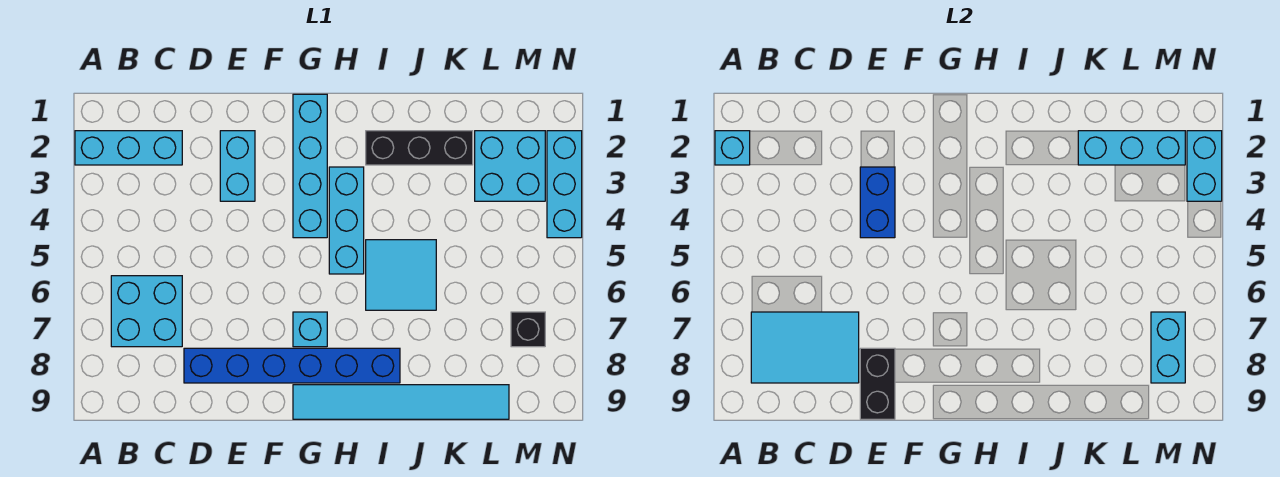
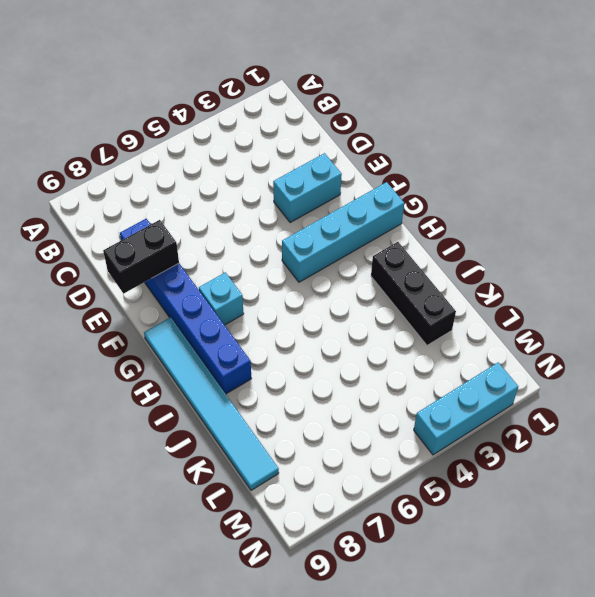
none -> cyan 1x3 brick [75,131,182,165]
none -> cyan 2x2 brick [111,276,182,347]
none -> cyan 1x3 brick [329,167,364,274]

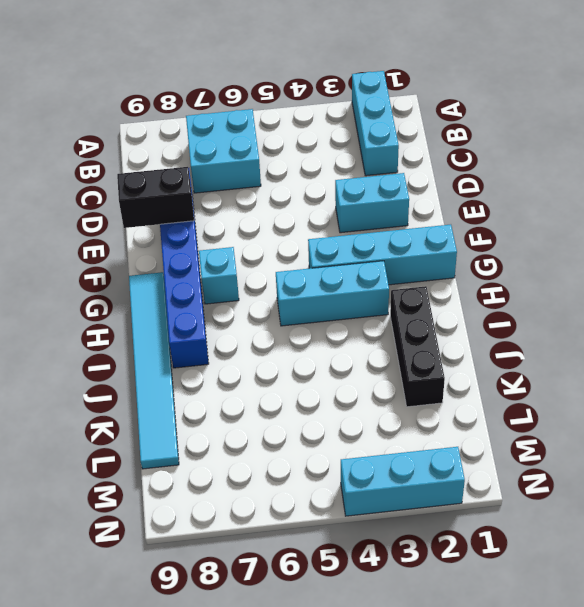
none -> cyan 2x2 tile [366,240,436,310]
none -> cyan 2x2 brick [475,131,545,201]
none -> black 1x1 brick [511,312,545,347]

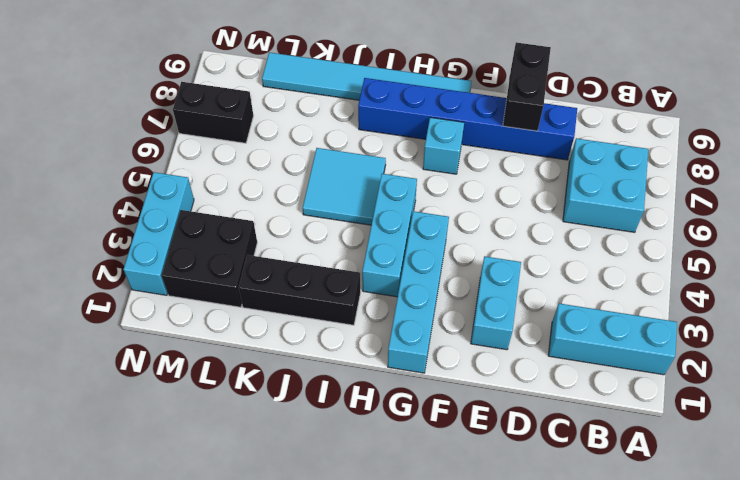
black 2x2 brick [162,210,257,307] -> cyan 2x2 brick [475,131,545,201]
black 1x2 brick [173,82,253,143] -> black 1x1 brick [511,312,545,347]
none -> cyan 1x1 brick [715,131,750,165]
none -> cyan 2x3 tile [751,312,859,383]
none -> blue 1x2 brick [860,167,895,238]

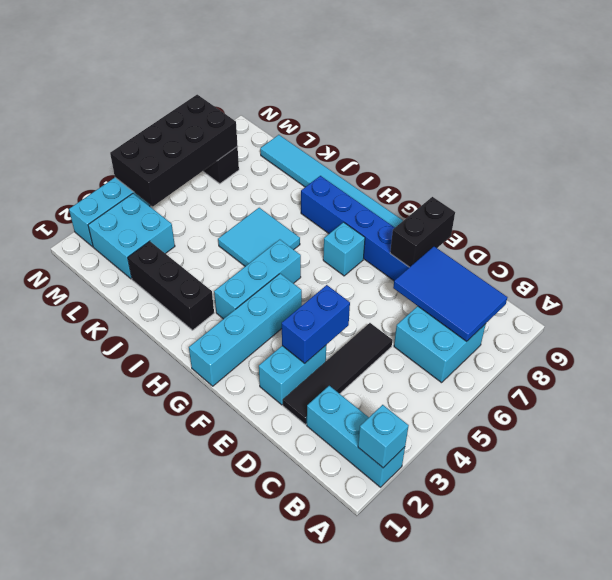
blue 2x3 tile [393,246,507,341] -> cyan 2x3 tile [751,312,859,383]
black 1x4 tile [283,323,392,425] -> none
black 2x4 brick [110,95,238,207] -> cyan 1x2 brick [1151,312,1185,383]
none -> cyan 1x3 brick [1078,131,1185,165]
none -> cyan 1x2 brick [1187,131,1222,201]

